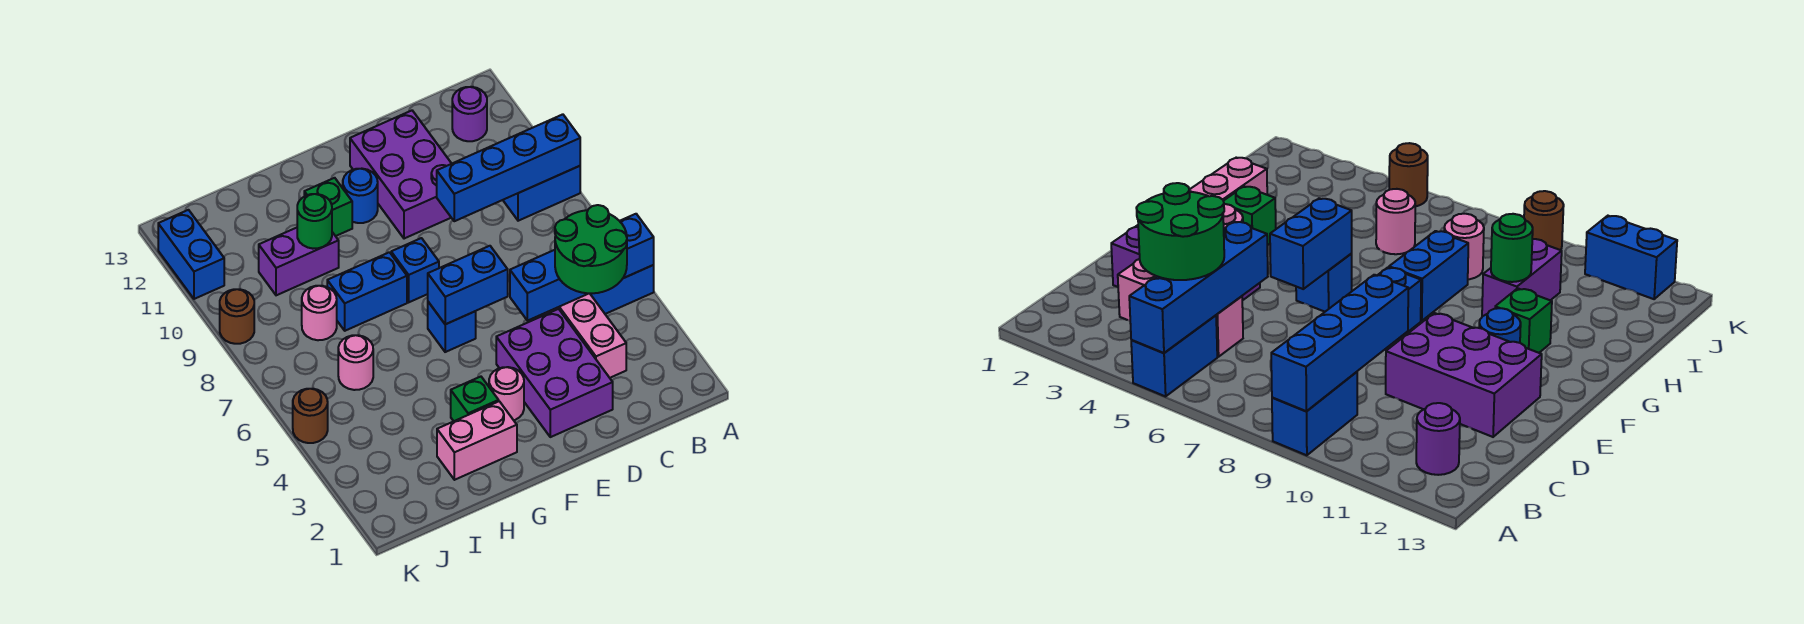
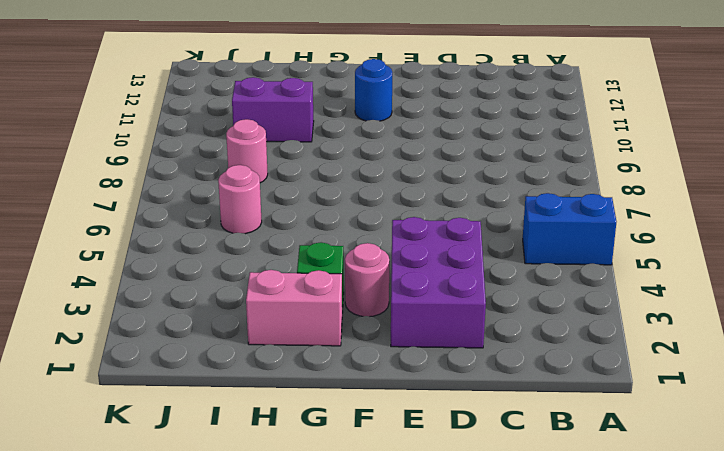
none -> blue 1x2 brick [503,166,580,221]
none -> purple 1x1 round brick [452,87,487,141]
none -> pink 1x3 brick [544,293,626,378]

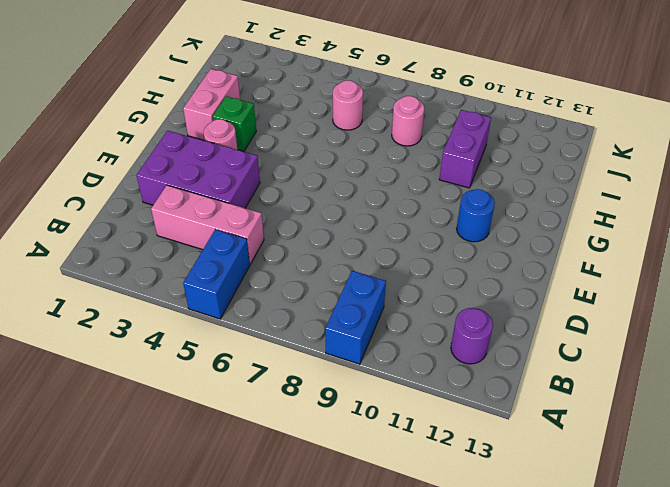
none -> purple 2x3 brick [350,111,452,239]
none -> blue 1x1 brick [428,302,476,352]
none -> blue 1x1 brick [391,238,439,302]

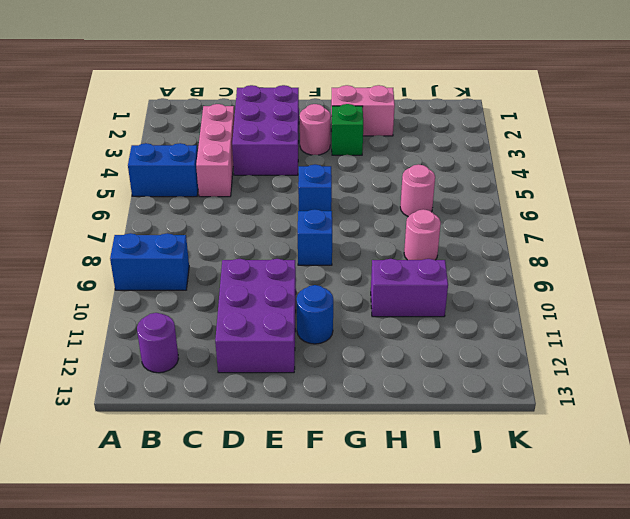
none -> blue 1x2 brick [327,252,407,331]
none -> green 1x1 brick [304,178,352,236]
none -> brown 1x1 round brick [293,389,328,443]

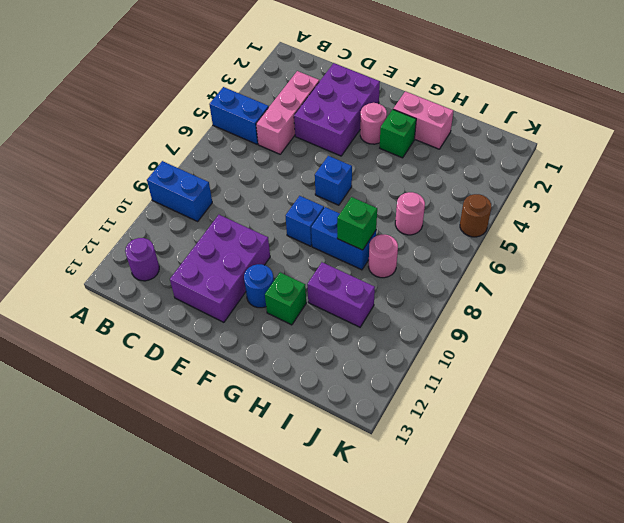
green 1x1 brick [337,197,377,250] -> none
none -> brown 1x1 round brick [220,289,254,344]
none -> blue 1x2 brick [158,210,224,299]
none -> blue 1x4 brick [510,214,654,321]

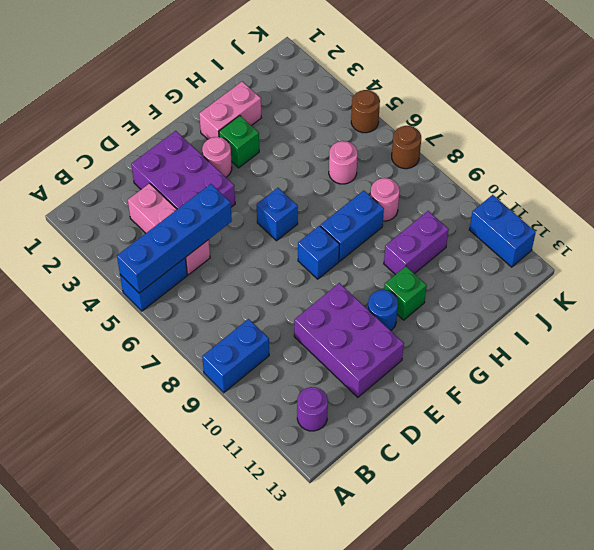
brown 1x1 round brick [392,126,421,169] -> brown 1x1 round brick moved to [220,289,254,344]
none -> blue 1x4 brick [437,114,580,221]
none -> blue 1x2 brick [428,246,508,324]
none -> green 1x1 round brick [297,194,332,249]

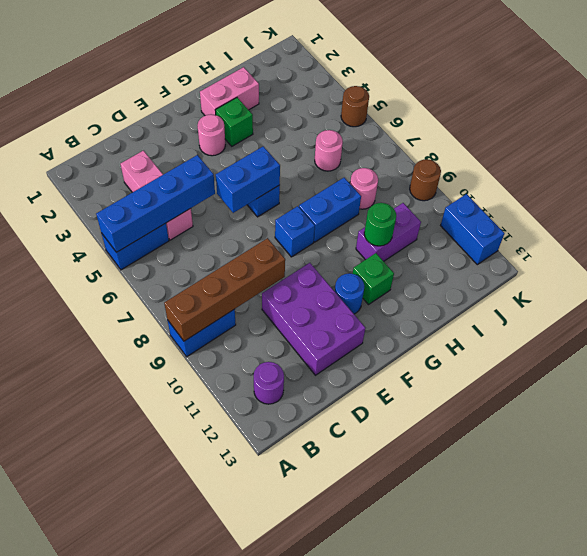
brown 1x4 brick [164,238,285,341] -> blue 1x4 brick [437,114,580,221]
none -> purple 2x3 brick [496,309,613,437]
none -> green 2x2 round brick [555,205,627,293]

